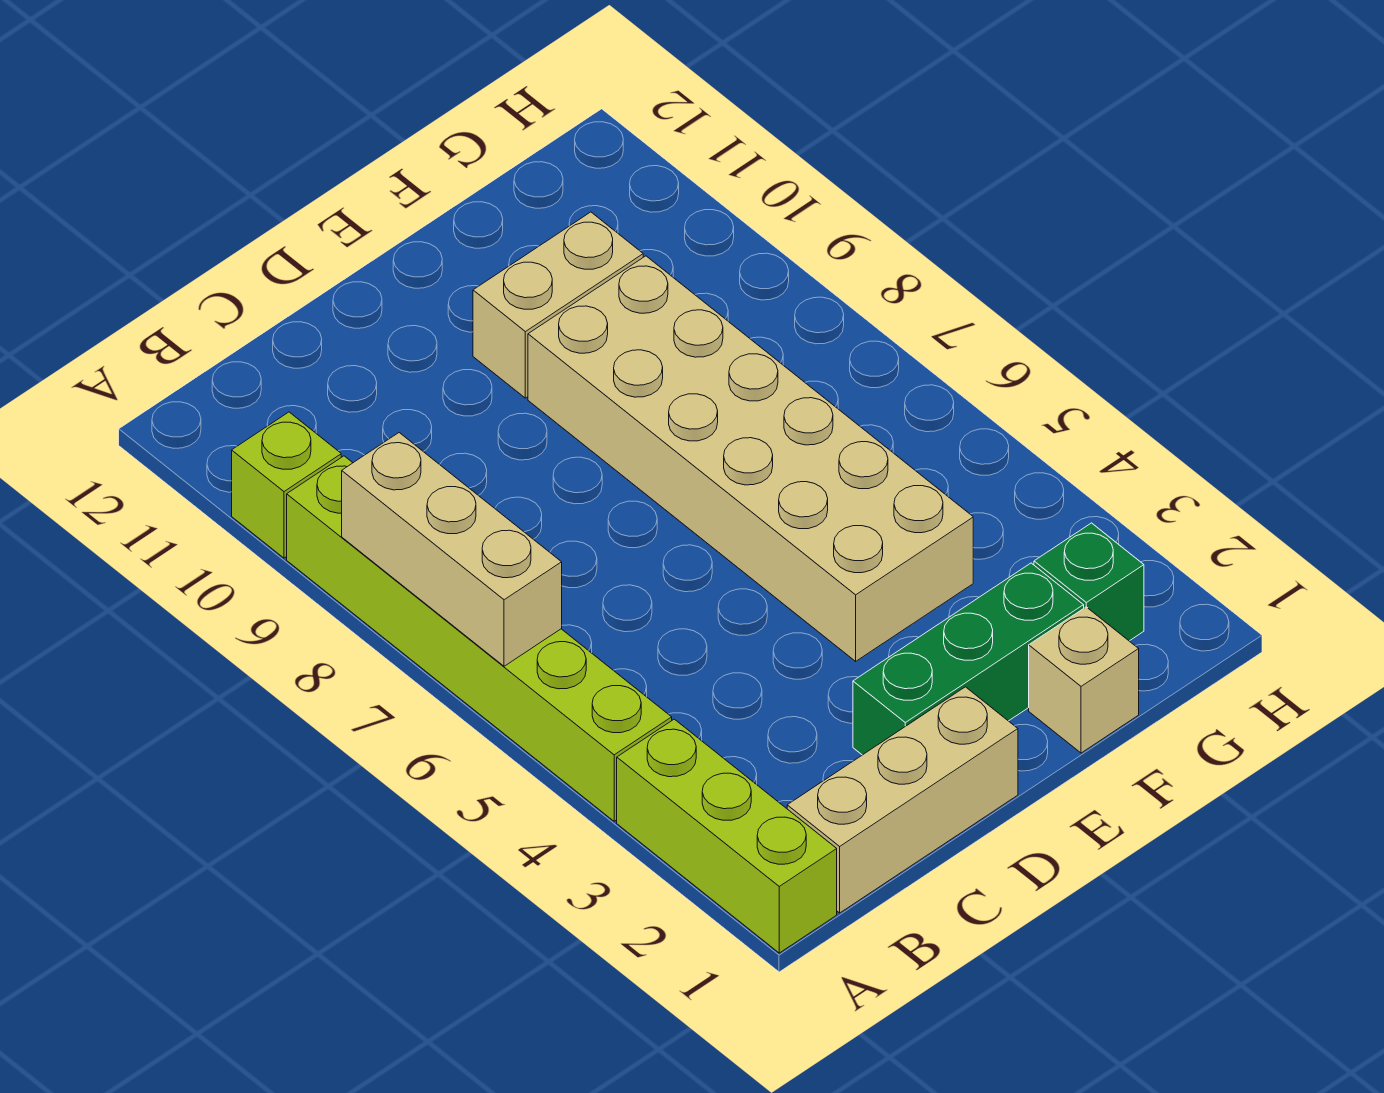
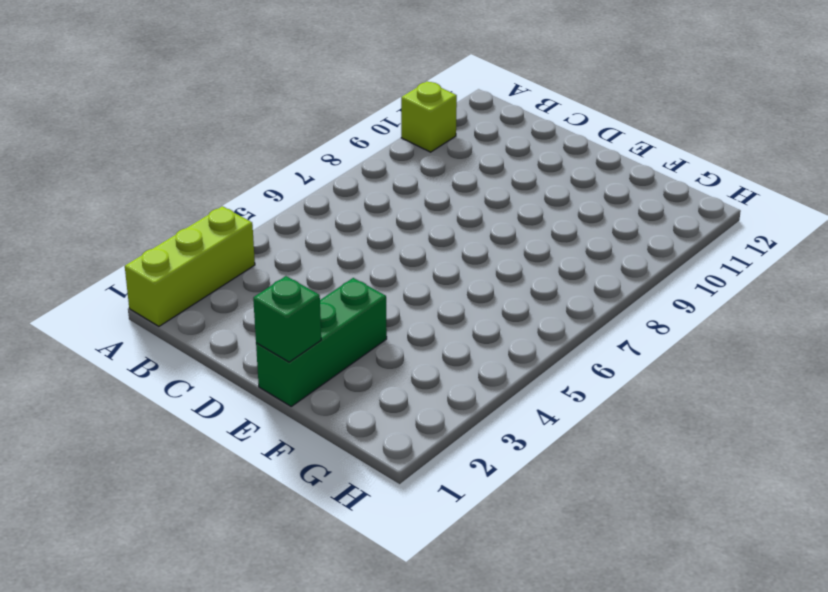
green 1x3 brick [256,278,387,406] -> green 1x3 brick turned to [853,563,1084,755]
green 1x1 brick [253,276,321,362] -> green 1x1 brick moved to [1034,523,1144,641]
none -> lime 1x6 brick [287,456,672,821]
none -> tan 1x3 brick [787,687,1018,913]

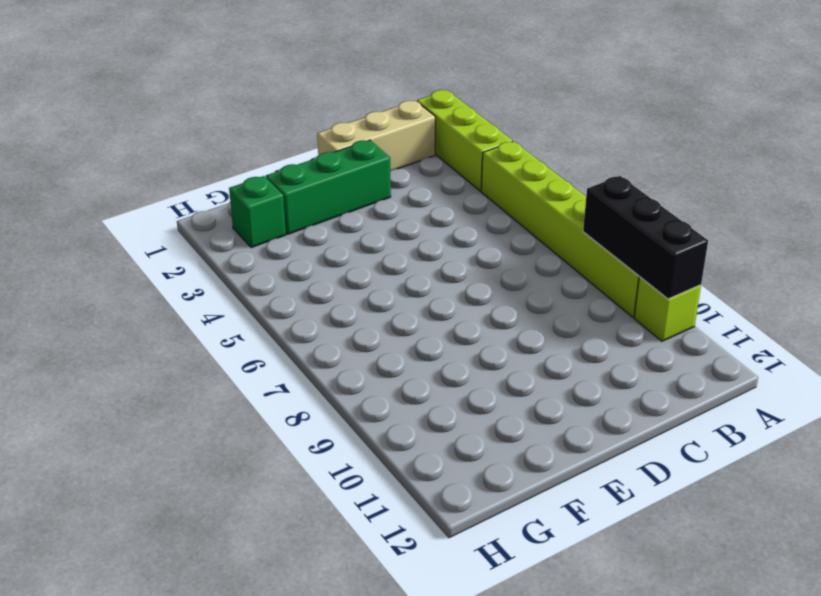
black 1x3 brick [583,176,708,299] -> tan 1x3 brick [342,433,562,666]
none -> tan 2x6 brick [528,256,973,661]
none -> tan 1x2 brick [473,212,643,398]

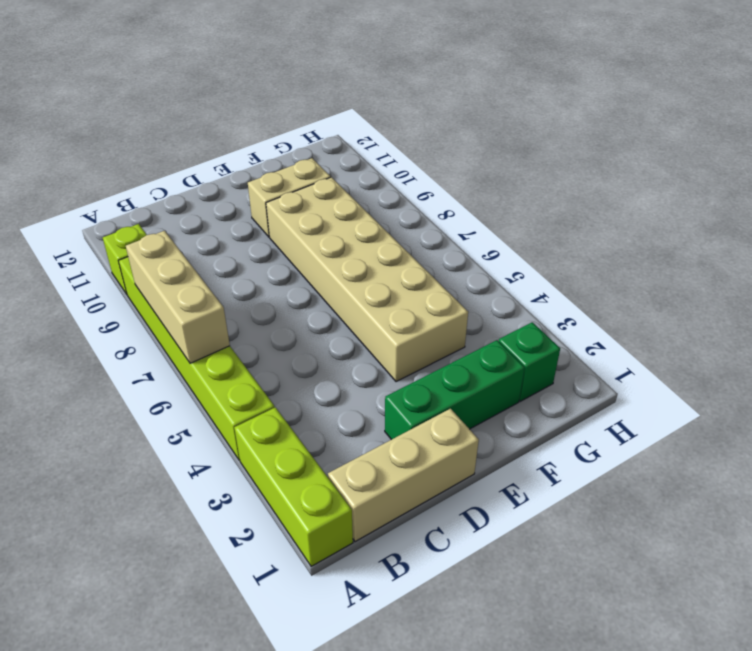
none -> tan 1x1 brick [1029,607,1139,753]

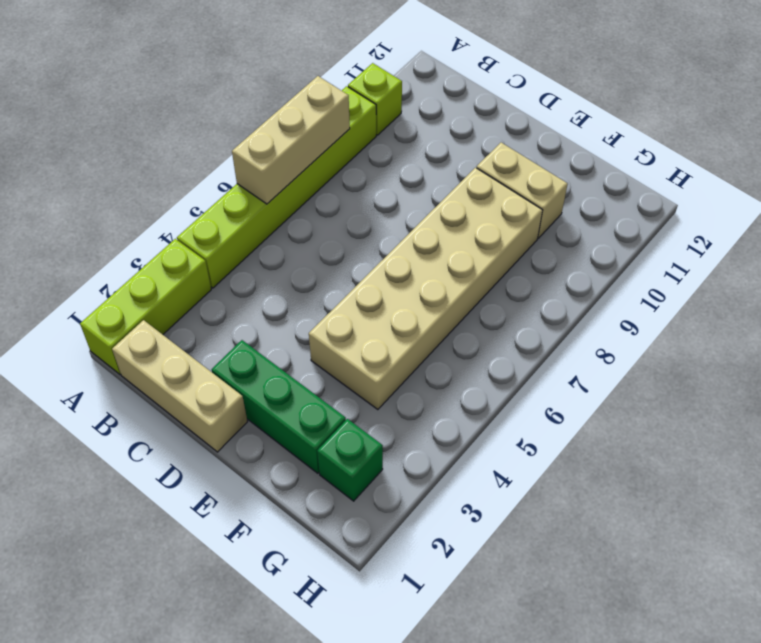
none -> tan 1x1 brick [1029,607,1139,753]

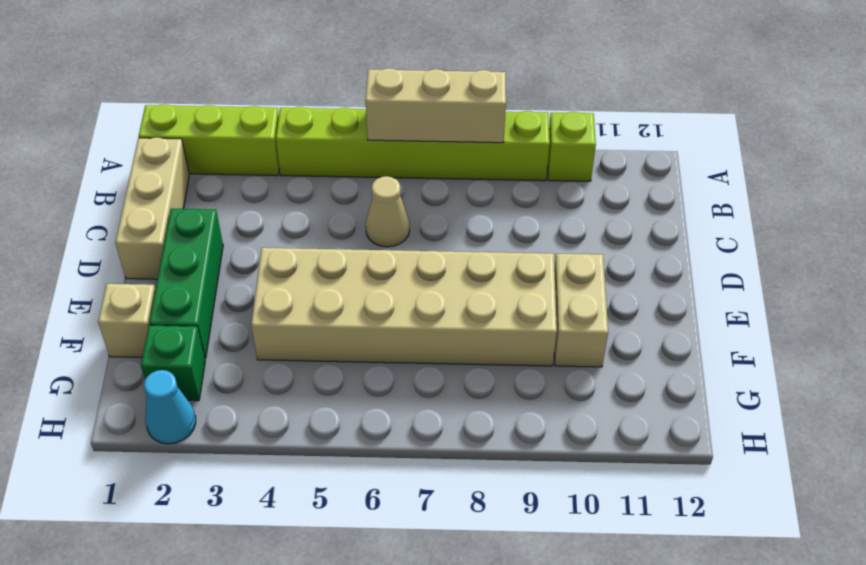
tan 1x1 cone [366,176,410,247] -> none
cyan 1x1 cone [144,370,196,444] -> none

